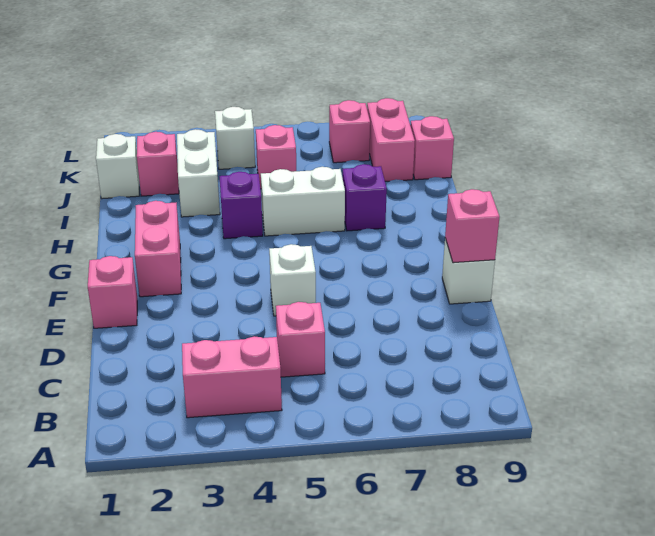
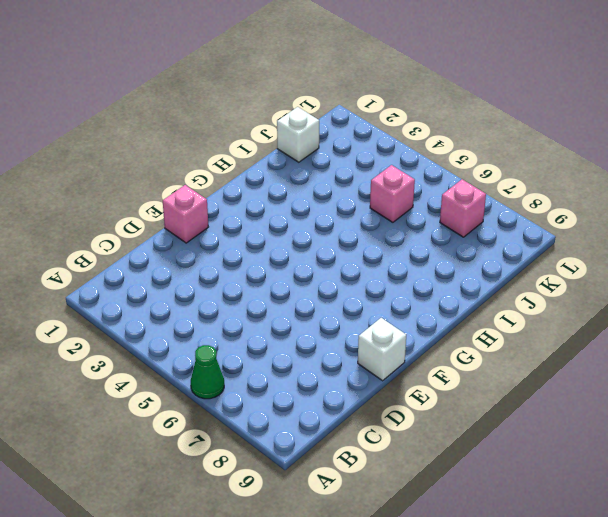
green 1x1 cone [191,345,224,399] -> none
none -> pink 1x2 brick [182,336,282,418]
none -> pink 1x1 brick [276,302,325,377]
none -> white 1x1 brick [269,244,316,316]

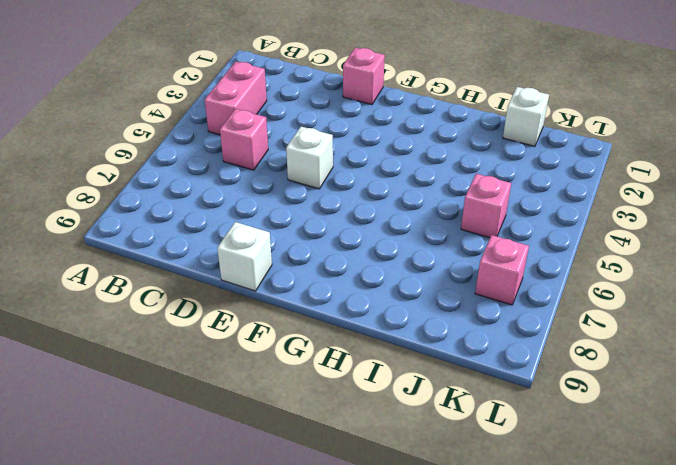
none -> pink 1x2 brick [135,201,181,297]
none -> purple 1x1 brick [219,172,263,239]
none -> white 1x2 brick [261,167,345,236]

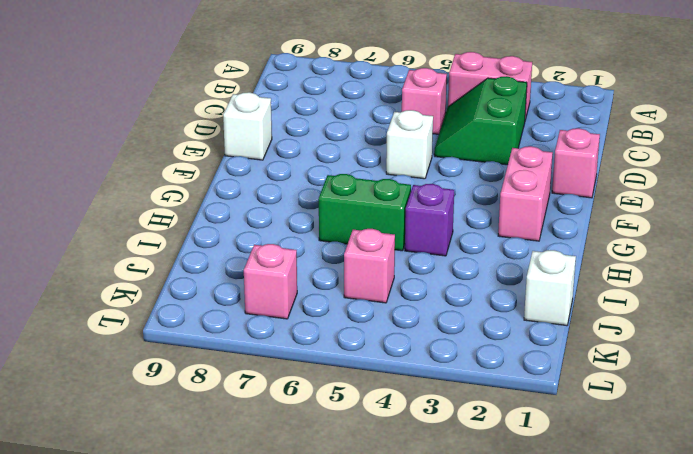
green 2x2 slope [434,76,527,165] -> none
green 1x2 brick [319,174,411,251] -> white 1x2 brick [261,167,345,236]
none -> purple 1x1 brick [342,164,387,231]
none -> white 1x2 brick [177,129,220,217]
none -> pink 1x1 brick [137,132,179,196]

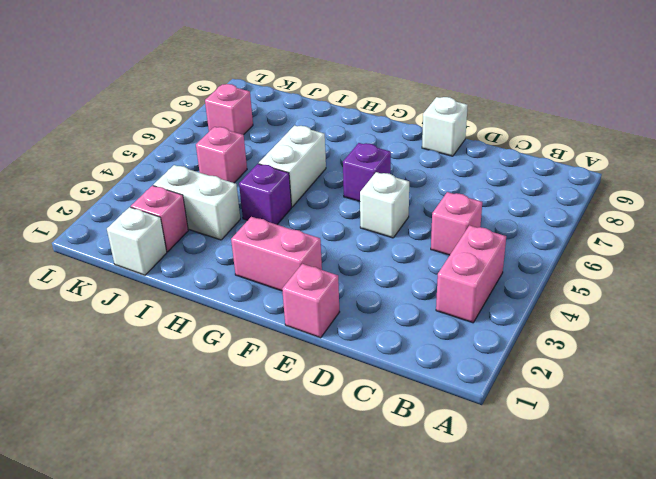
purple 1x1 brick [343,143,391,202] -> purple 1x1 brick moved to [342,164,387,231]
none -> pink 1x2 brick [367,98,415,181]
none -> pink 1x1 brick [411,116,454,180]
none -> white 1x1 brick [215,107,255,169]

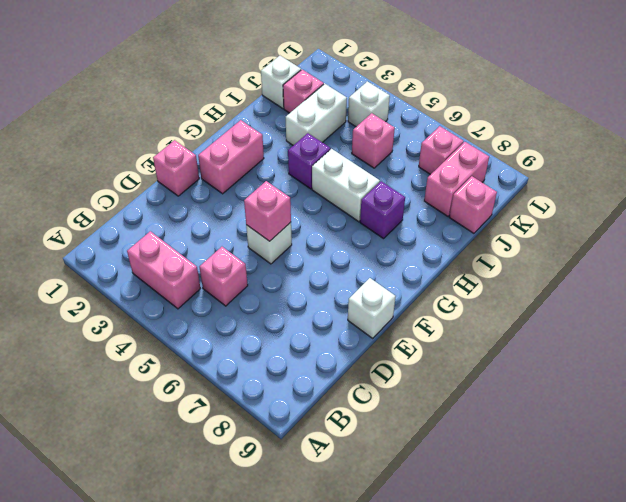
pink 1x1 brick [244,181,291,241] -> pink 1x1 brick moved to [445,189,499,263]

